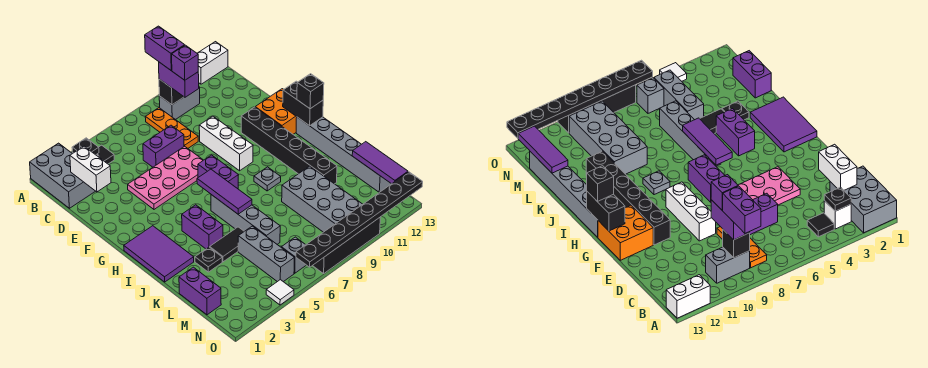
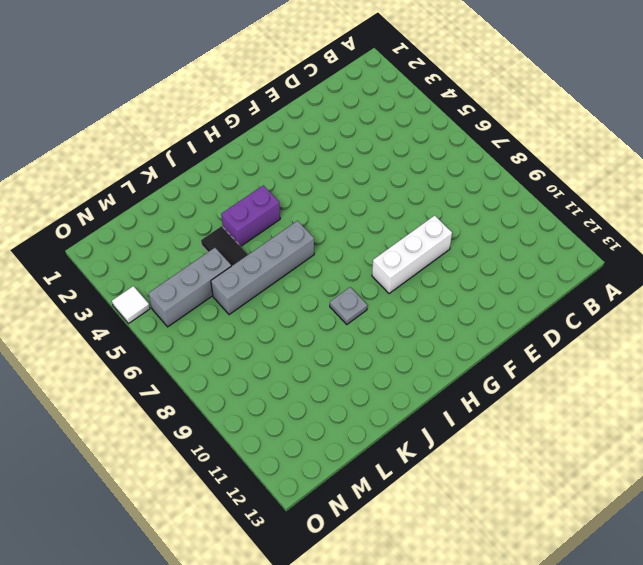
none -> grey 2x3 brick [30,143,95,208]
none -> white 1x2 brick [197,42,228,84]
none -> white 1x1 brick [824,201,851,229]
none -> black 1x1 tile [99,145,114,164]

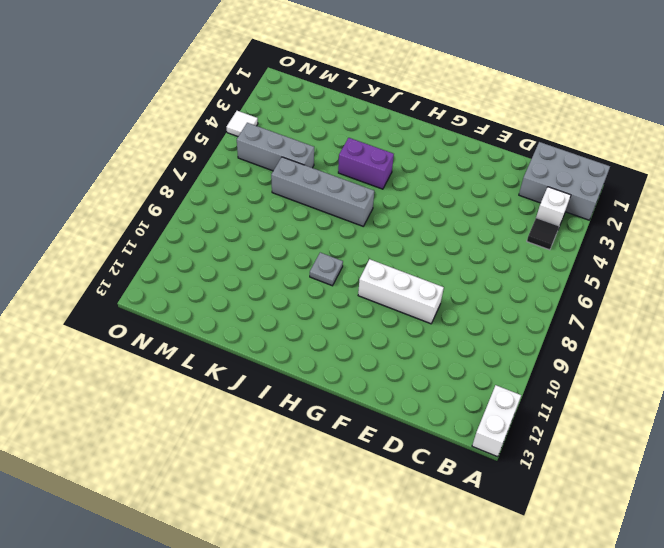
none -> orange 1x3 plate [145,108,198,148]
none -> grey 1x2 brick [159,87,200,120]
none -> purple 1x2 brick [143,125,184,167]
none -> pink 2x4 plate [128,146,203,209]

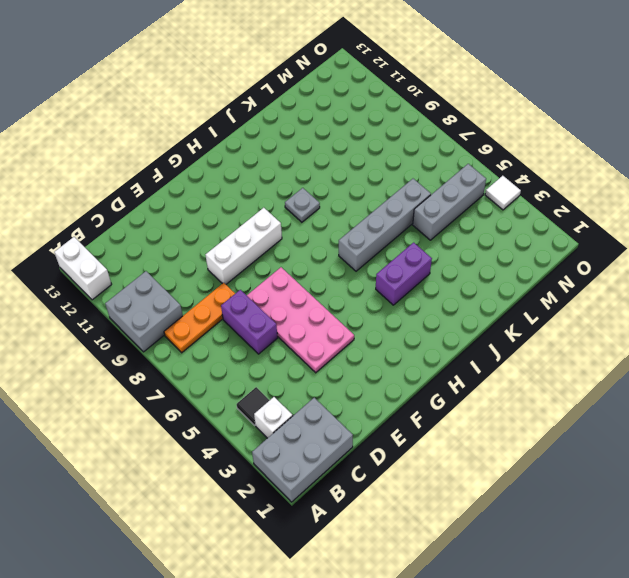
grey 2x2 brick [105,271,183,352] -> grey 1x2 brick [159,87,200,120]
none -> black 1x6 brick [241,107,337,184]
none -> orange 2x2 brick [255,89,297,134]
none -> purple 1x2 brick [198,155,238,189]
none -> purple 2x3 tile [124,226,194,282]

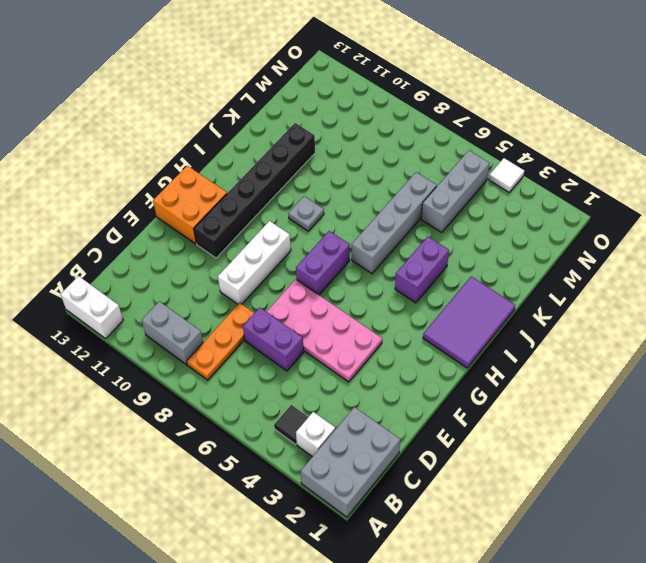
none -> grey 1x6 brick [296,117,391,192]
none -> black 1x1 plate [195,247,222,272]
none -> black 1x2 tile [210,227,244,262]
none -> grey 2x4 brick [282,166,363,232]

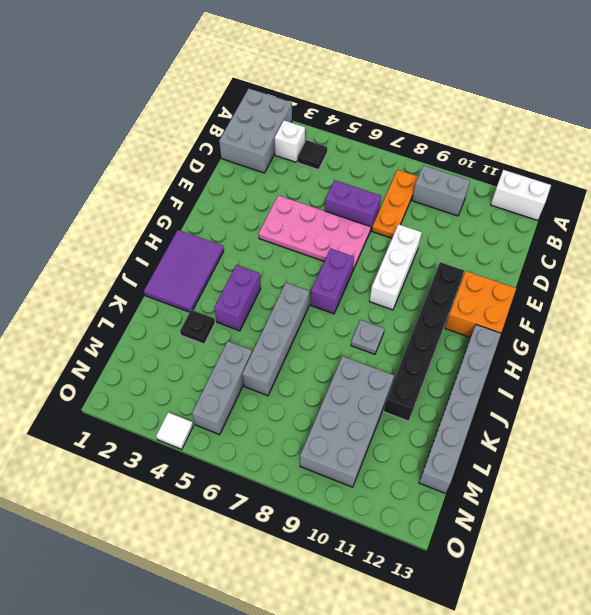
none -> black 1x2 tile [210,227,244,262]
none -> purple 1x2 brick [179,267,221,315]
none -> grey 1x1 brick [281,237,306,273]
none -> black 1x4 brick [313,218,380,274]

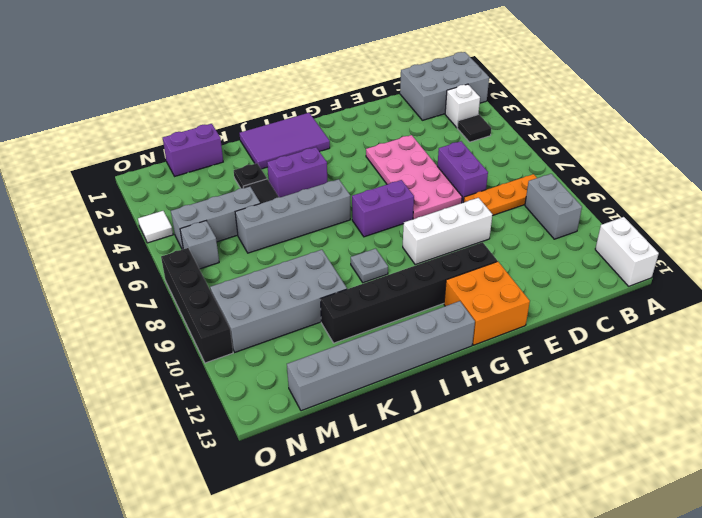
none -> black 1x1 plate [72,138,99,155]
none -> black 1x1 brick [159,79,184,105]
none -> white 1x2 brick [70,146,111,192]
none -> black 1x2 brick [283,81,323,126]

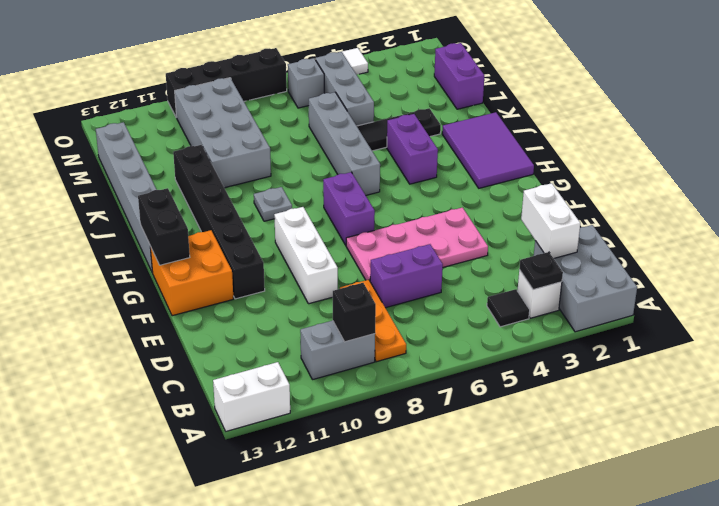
none -> purple 1x3 tile [197,169,252,214]
none -> purple 1x3 tile [352,142,408,184]
none -> black 1x8 plate [296,172,423,267]
none -> purple 1x2 brick [159,62,199,97]

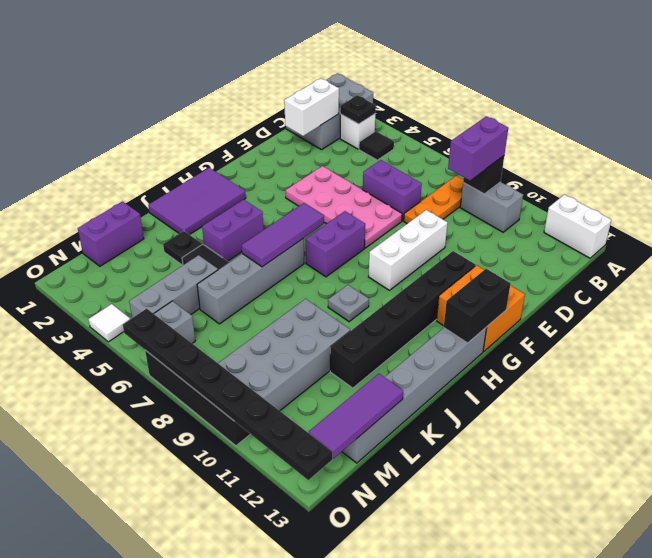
none -> black 1x1 brick [297,74,324,109]
none -> purple 1x2 brick [145,26,185,71]
none -> purple 1x1 brick [172,45,198,80]

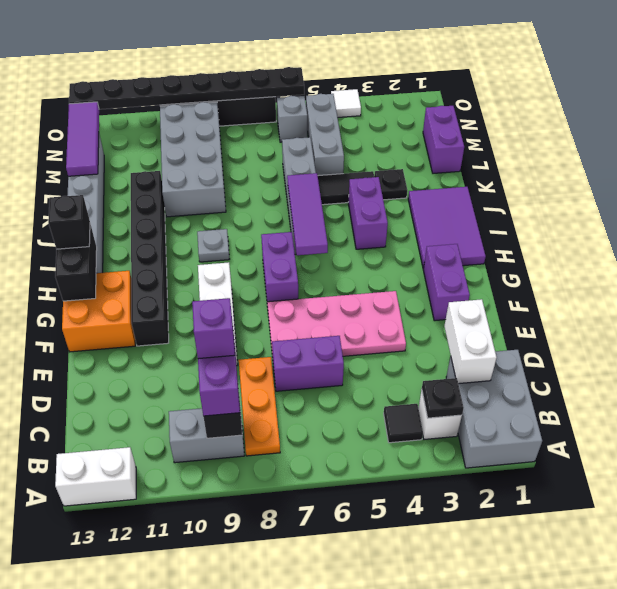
purple 1x2 brick [423,244,470,321] -> purple 1x2 brick moved to [145,26,185,71]

